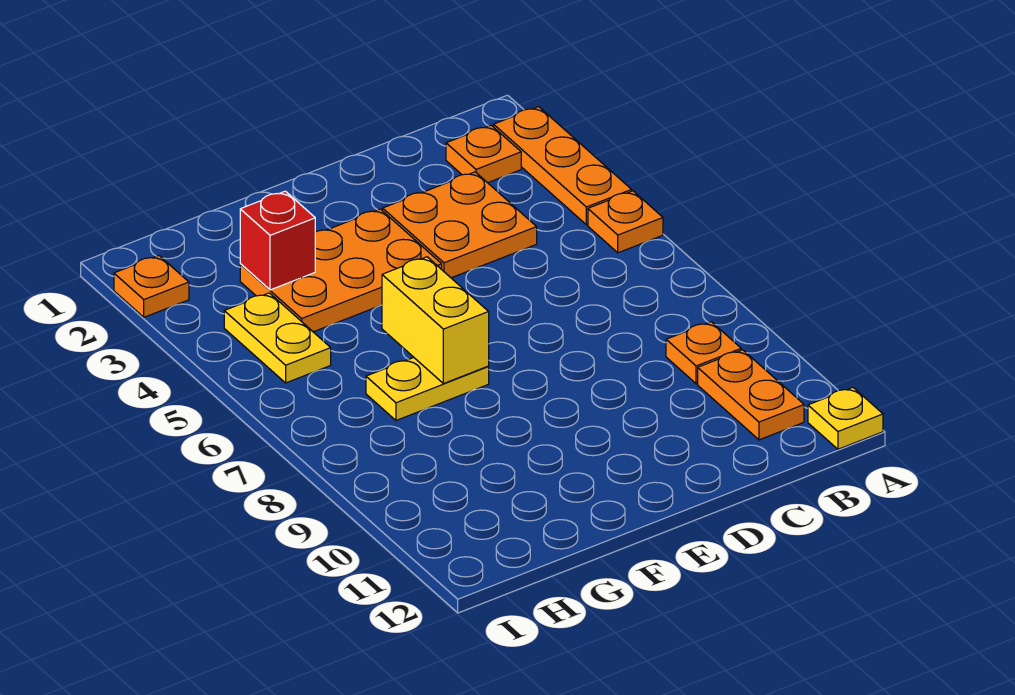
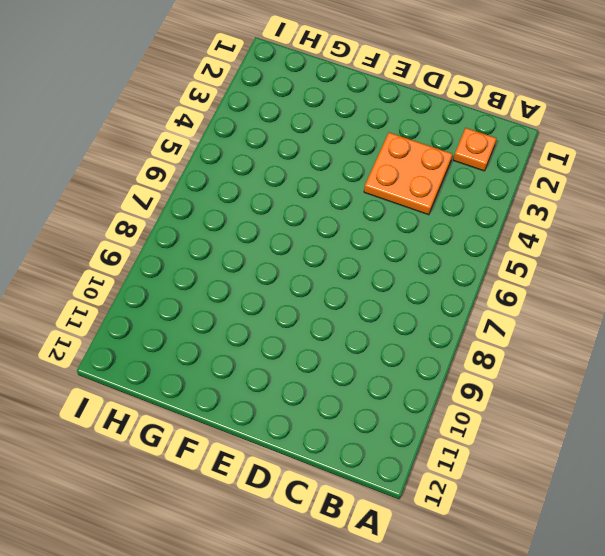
none -> orange 1x3 plate [494,107,632,225]
none -> orange 1x1 plate [588,191,663,253]
none -> yellow 1x1 plate [808,387,883,449]

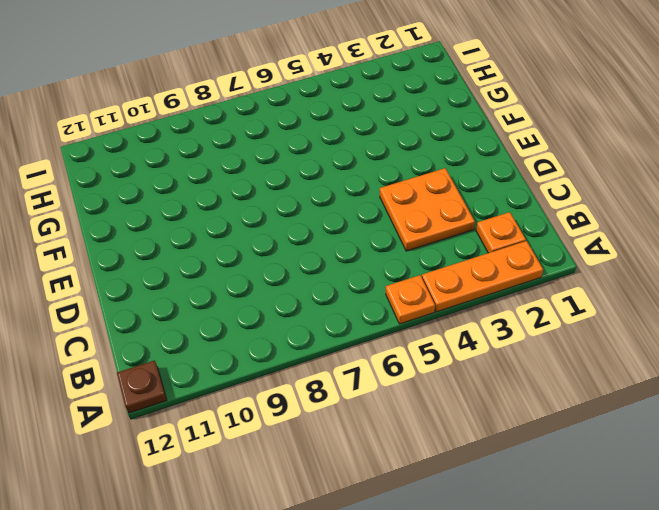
brown 1x1 plate [117,360,167,413] -> yellow 1x1 plate [808,387,883,449]
none -> orange 1x1 plate [666,322,741,384]
none -> orange 1x2 plate [698,350,804,440]
none -> orange 2x3 plate [240,209,442,332]

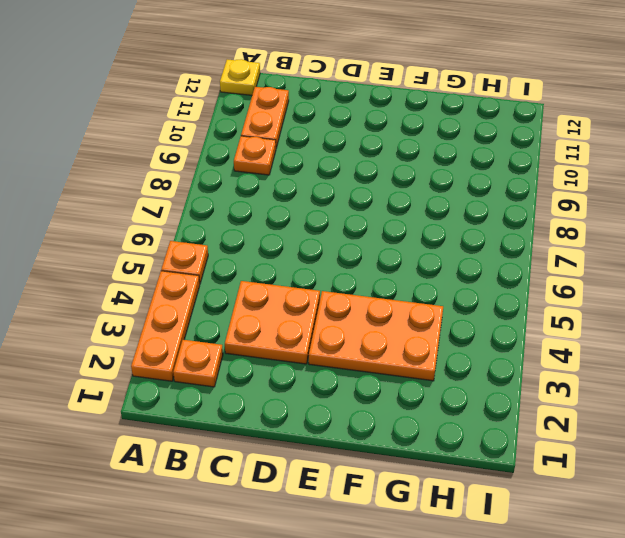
none -> yellow 1x2 plate [366,358,489,420]
none -> yellow 1x2 plate [224,293,331,383]
none -> orange 1x1 plate [114,256,189,317]

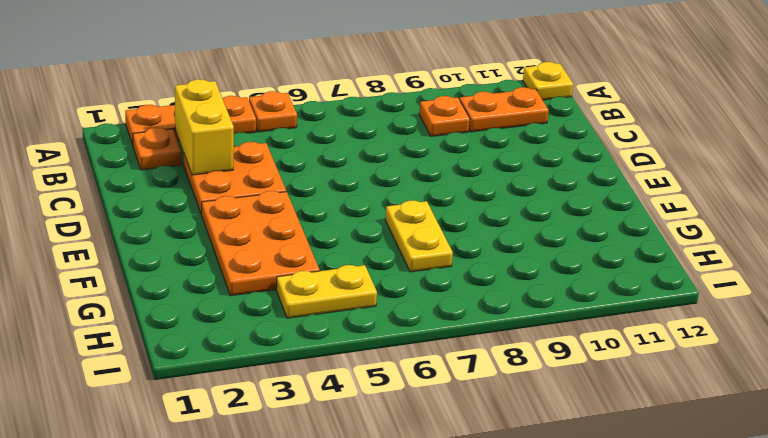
yellow 1x2 brick [175,79,234,175] -> yellow 1x2 brick turned to [382,257,489,384]
none -> orange 1x1 plate [114,256,189,317]
none -> red 1x1 brick [240,191,315,290]

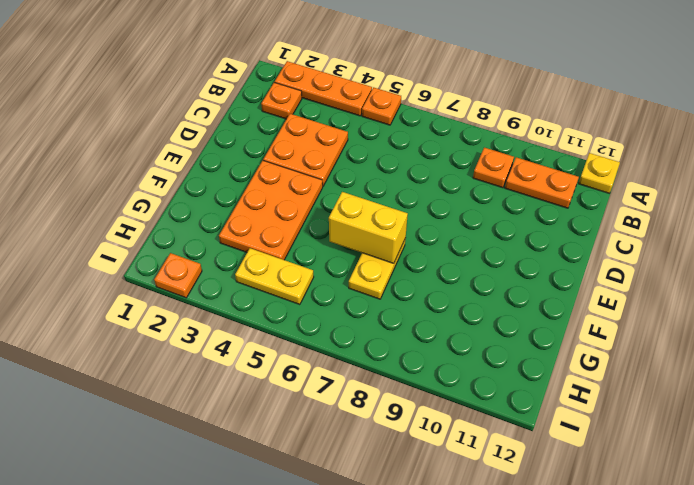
none -> red 1x1 brick [240,191,315,290]

